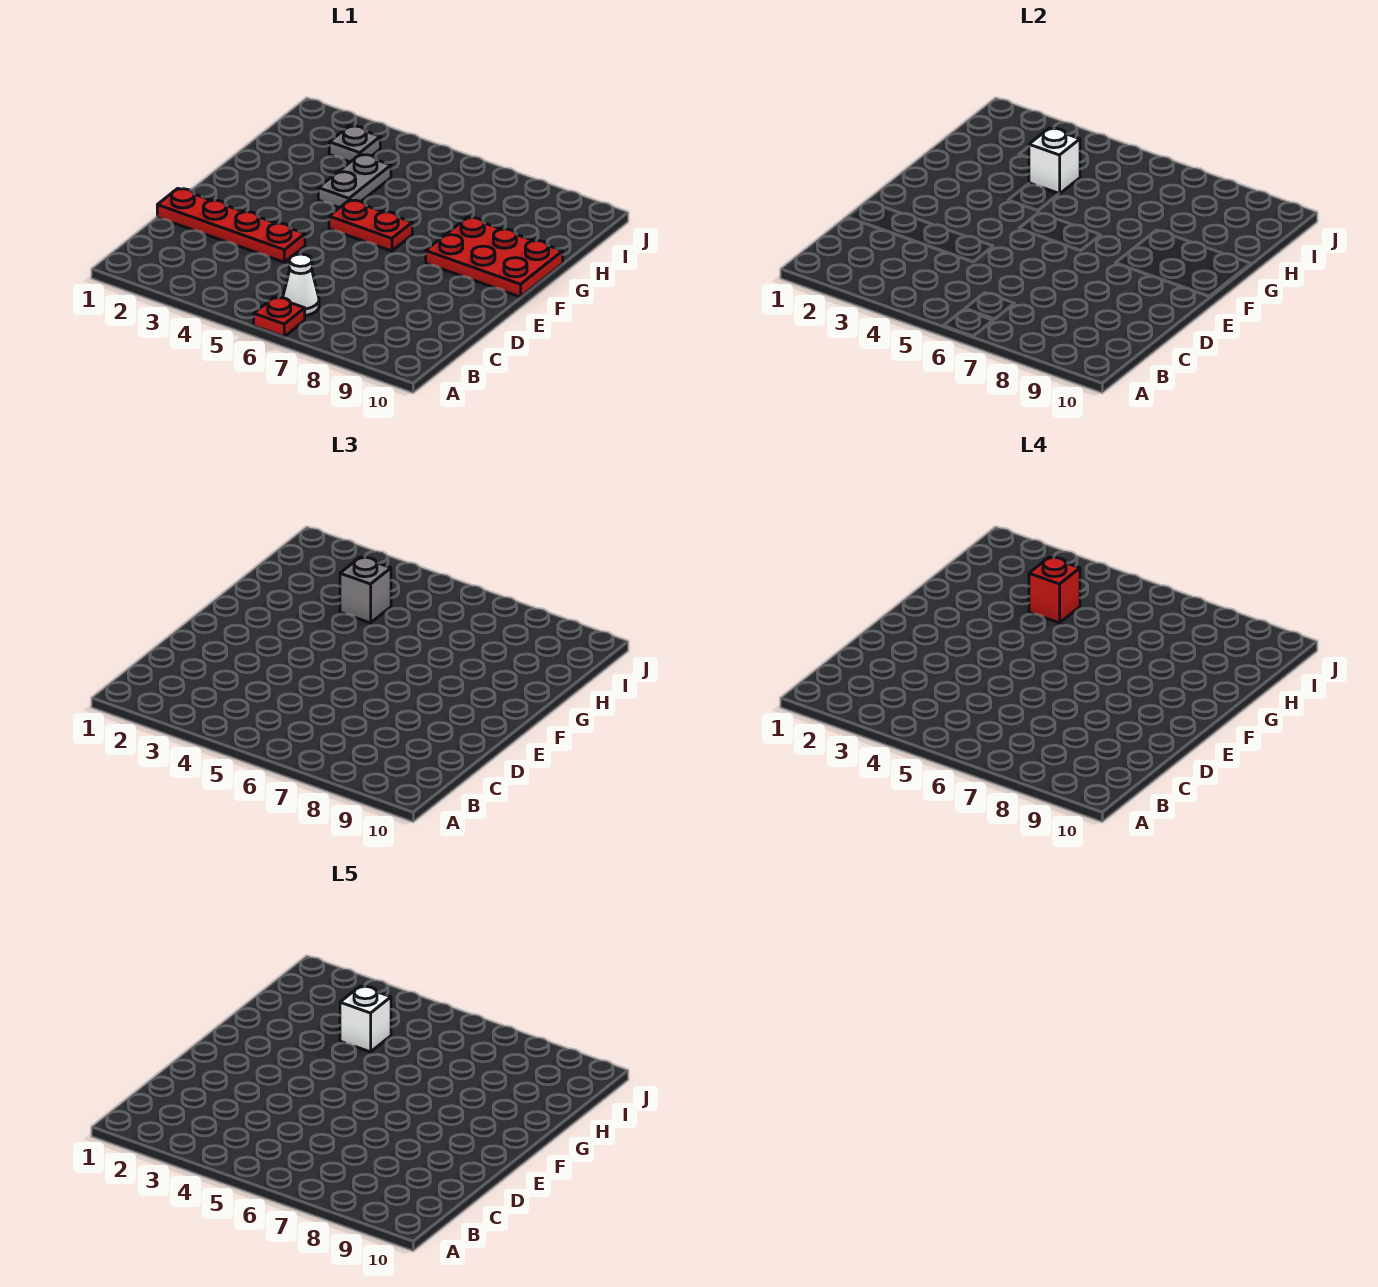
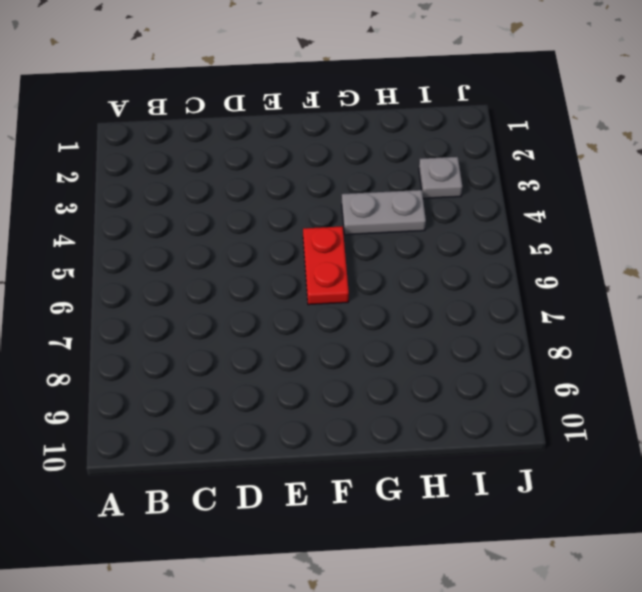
none -> red 1x1 plate [254,297,305,337]
none -> white 1x1 cone [283,254,319,316]

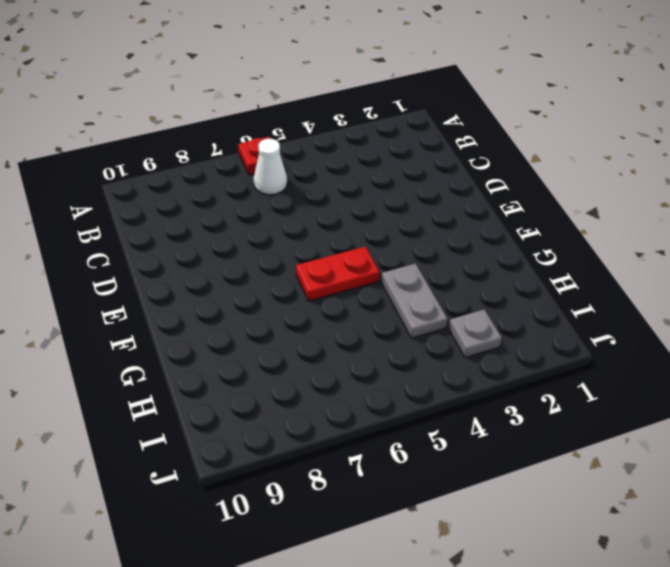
none -> red 1x4 plate [157,189,305,262]
none -> red 2x3 plate [426,217,563,297]

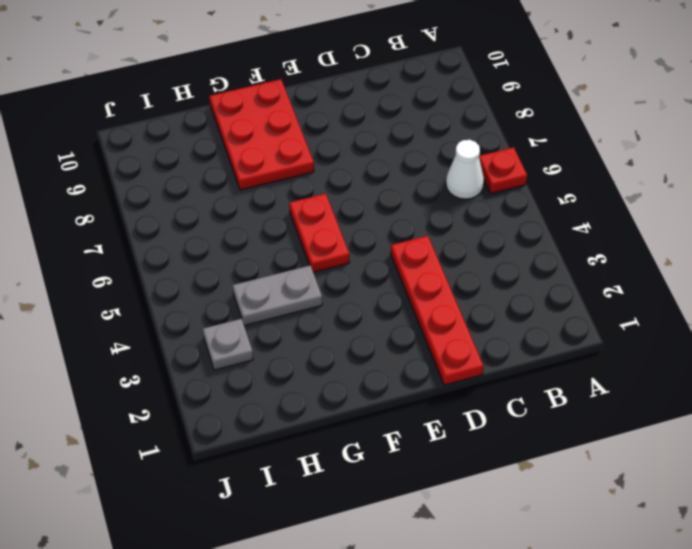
none -> white 1x1 brick [1029,128,1080,194]
none -> grey 1x1 brick [340,557,391,623]

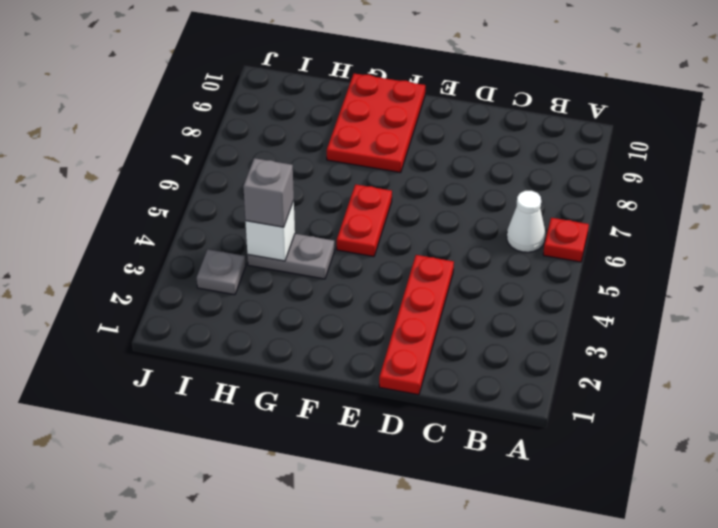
none -> red 1x1 brick [1029,557,1080,623]
none -> white 1x1 brick [340,986,391,1052]

